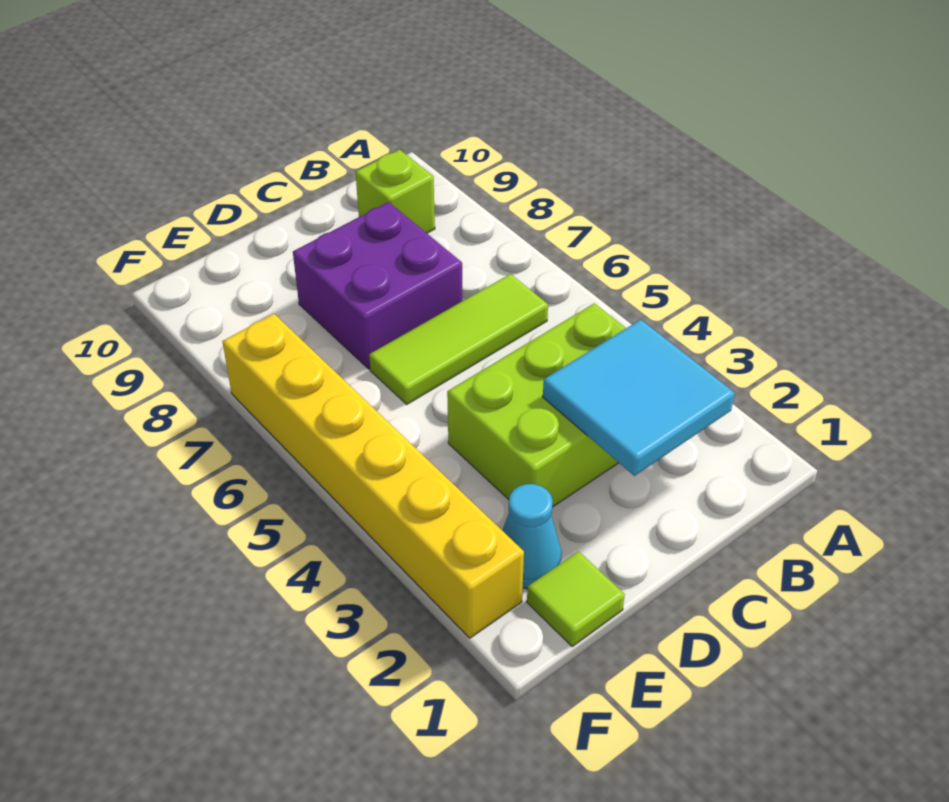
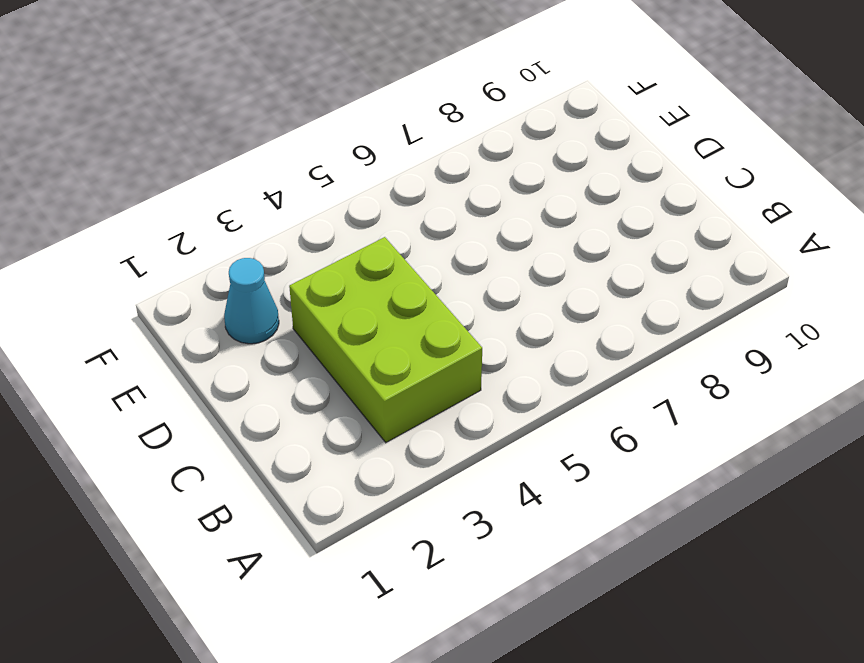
none -> lime 1x3 tile [369,274,548,404]
none -> lime 1x1 brick [355,150,435,233]

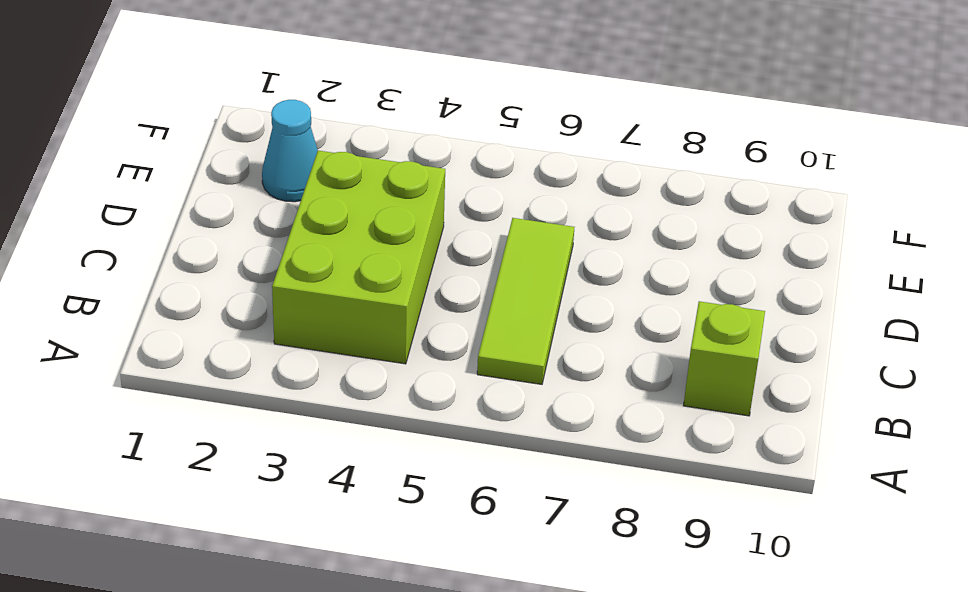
none -> purple 2x2 brick [293,202,462,369]
none -> lime 1x1 tile [527,551,625,646]

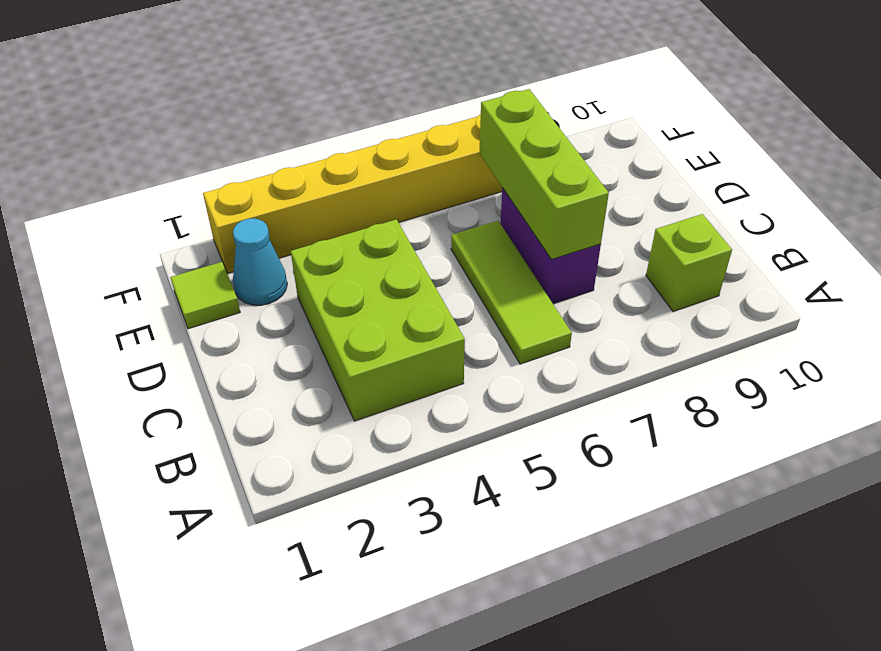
purple 1x2 brick [500,188,601,304] -> purple 2x2 brick [293,202,462,369]
lime 1x3 brick [479,89,609,259] -> none
none -> cyan 2x2 tile [543,320,734,476]

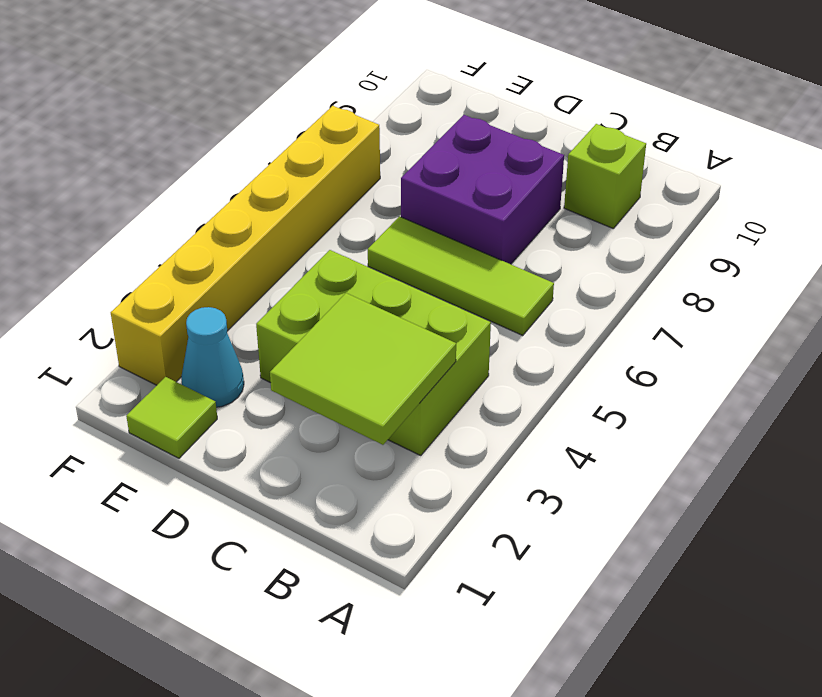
lime 2x2 tile [270,293,456,445] -> cyan 2x2 tile [543,320,734,476]

